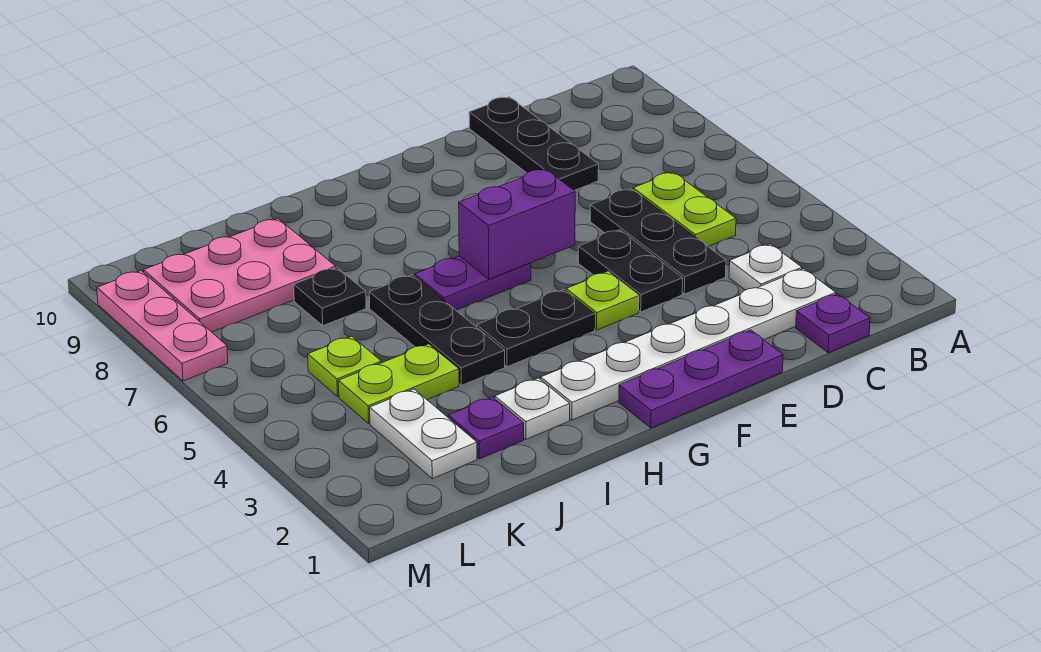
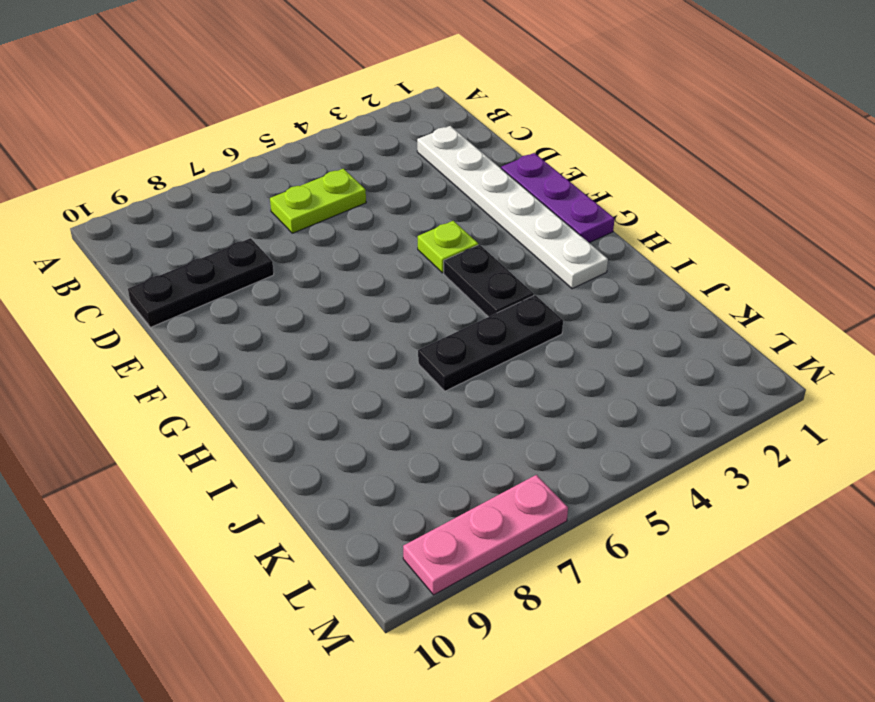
none -> purple 1x1 plate [796,294,870,353]
none -> white 1x1 plate [729,244,802,290]
none -> black 1x3 plate [590,189,726,294]

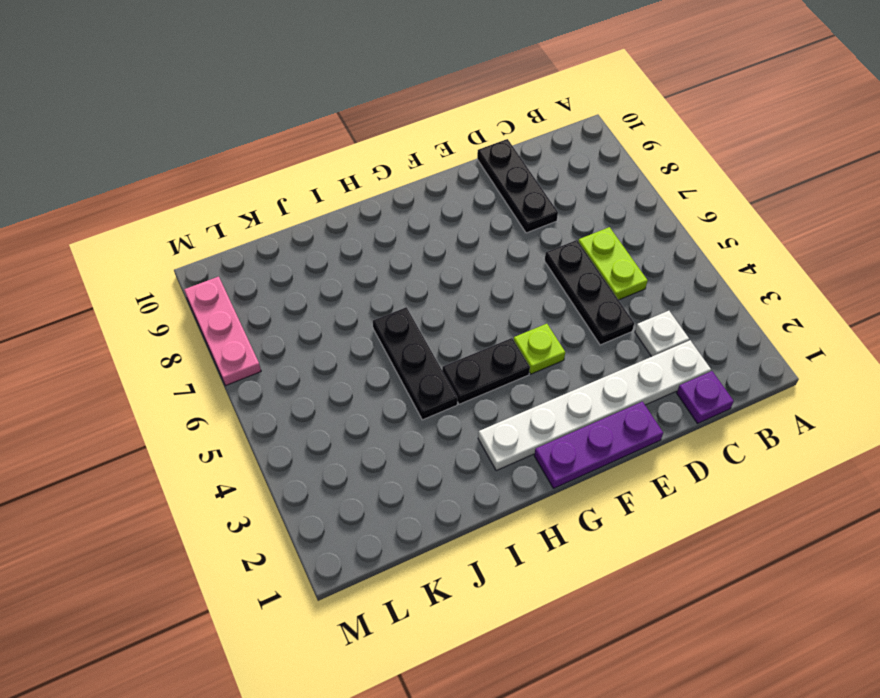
none -> black 1x2 plate [578,230,683,312]
none -> purple 1x2 plate [415,256,531,310]
none -> white 1x1 plate [495,378,570,439]

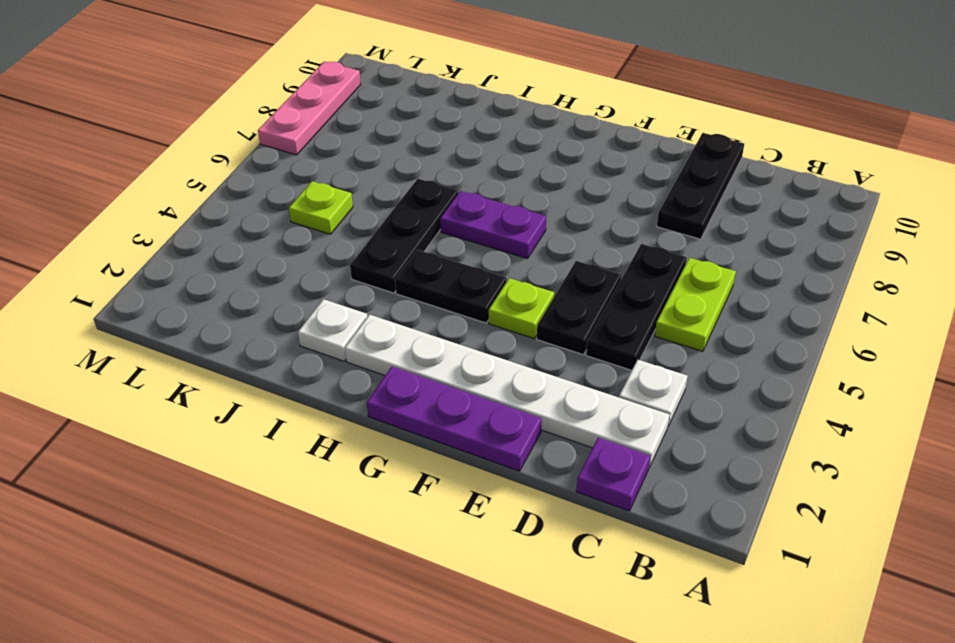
none -> purple 1x1 plate [448,397,524,459]
none -> lime 1x2 plate [338,344,459,423]
none -> black 1x1 plate [294,268,366,326]

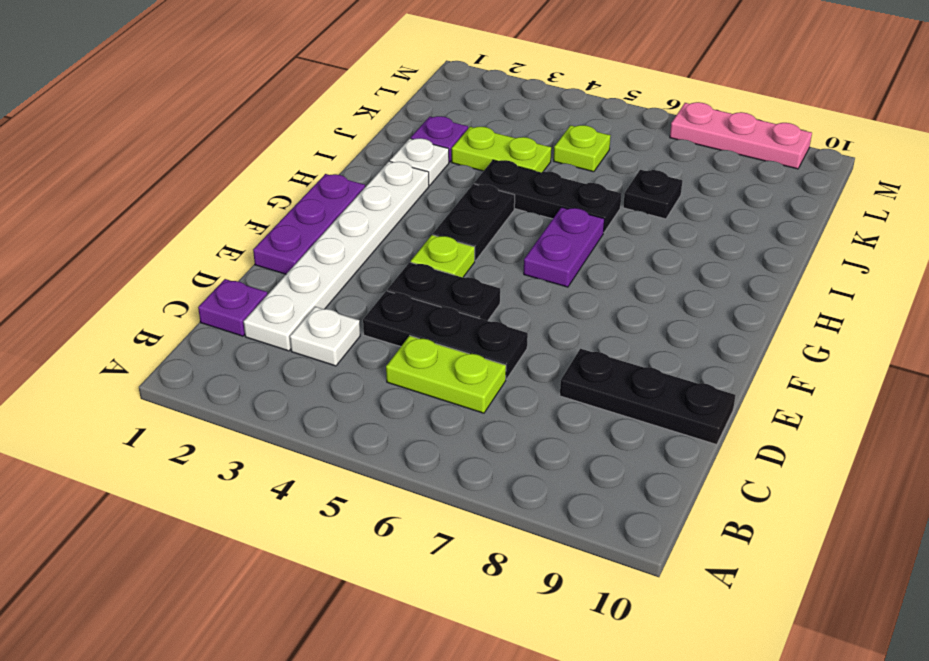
lime 1x2 plate [452,127,551,172] -> lime 1x2 plate turned to [338,344,459,423]
none -> pink 2x3 plate [144,219,336,332]
none -> white 1x2 plate [370,389,477,479]
none -> purple 1x2 brick [459,169,575,279]

